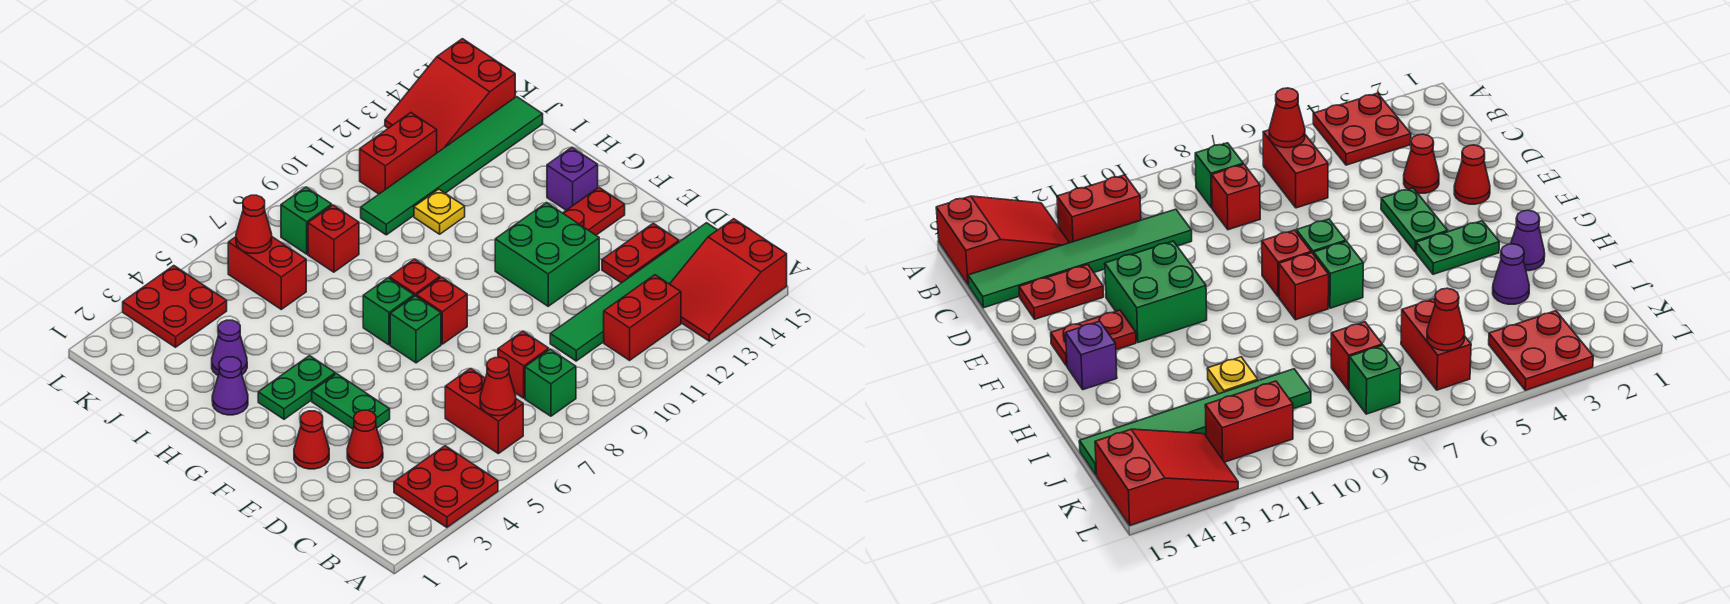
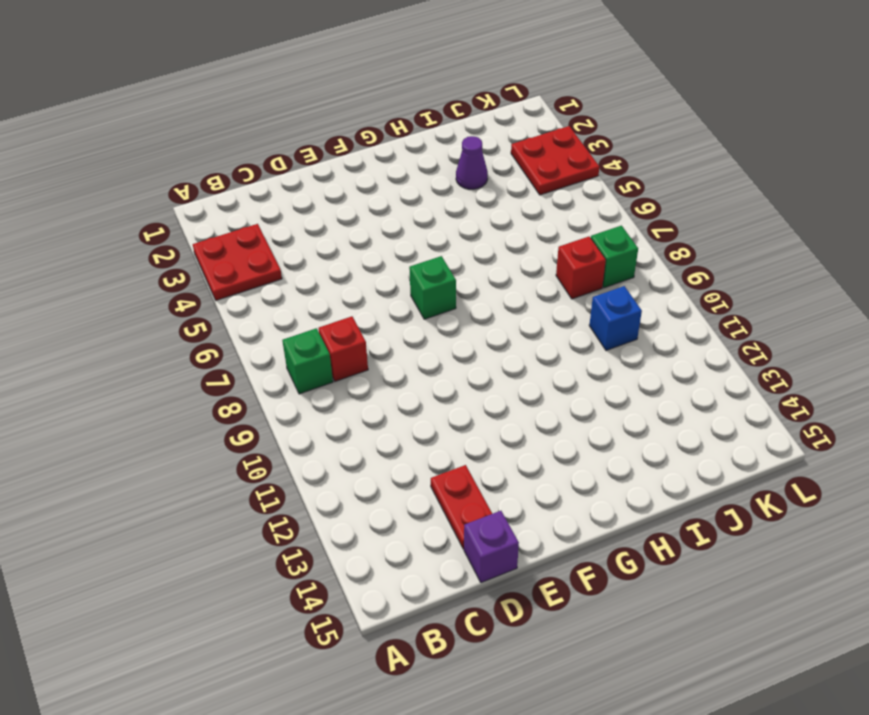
purple 1x1 brick [464,511,519,583] -> purple 1x1 brick moved to [547,147,598,210]
blue 1x1 brick [589,286,642,351] -> green 1x6 tile [361,97,543,235]
none -> red 2x3 slope [670,219,787,341]
none -> red 1x2 brick [445,369,523,454]
none -> red 1x2 brick [604,275,681,360]
none -> green 1x6 tile [550,223,717,361]

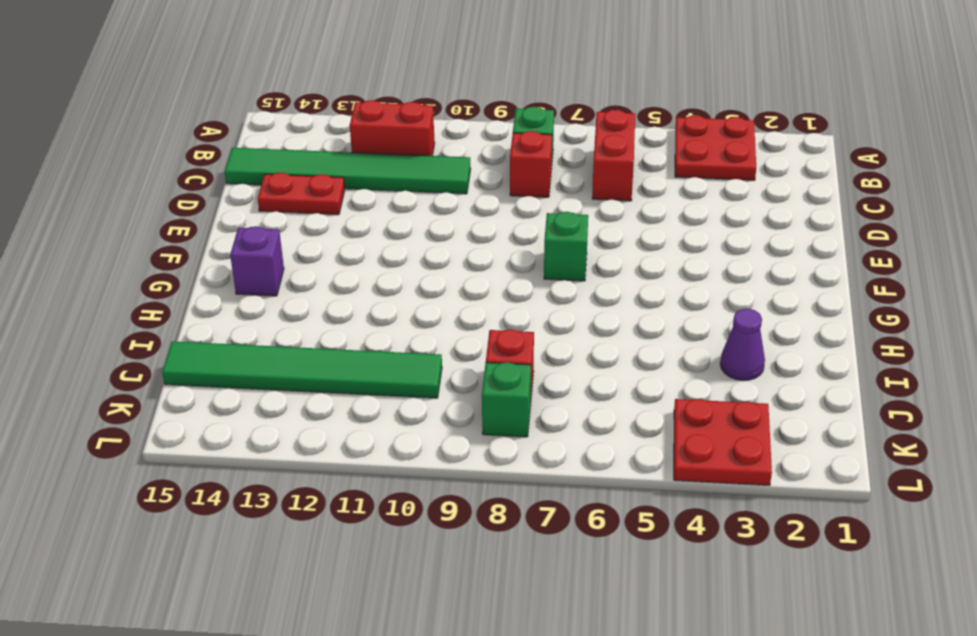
none -> red 2x3 slope [670,219,787,341]
none -> red 1x1 cone [347,410,383,468]
none -> red 1x1 cone [294,411,329,469]
none -> green 1x2 plate [312,374,390,429]

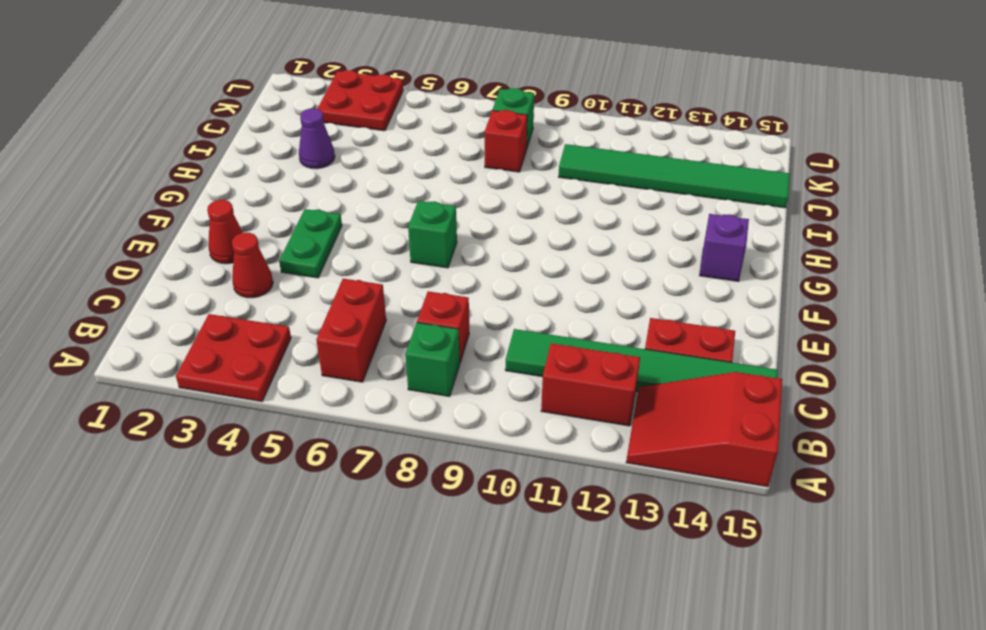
none -> green 2x2 brick [495,203,599,306]
none -> red 1x1 brick [417,277,467,344]
none -> red 1x2 plate [563,187,625,235]
none -> green 1x2 plate [258,356,335,419]

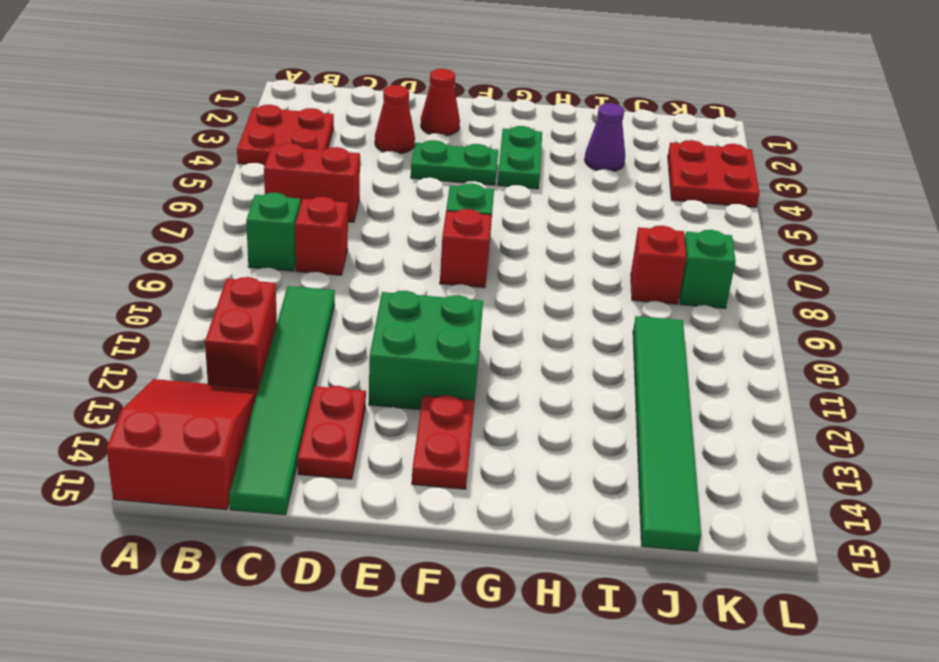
none -> green 1x1 brick [363,278,414,345]
none -> red 1x1 brick [389,259,440,296]
none -> purple 1x1 brick [547,147,598,210]
none -> purple 1x1 cone [212,357,248,415]

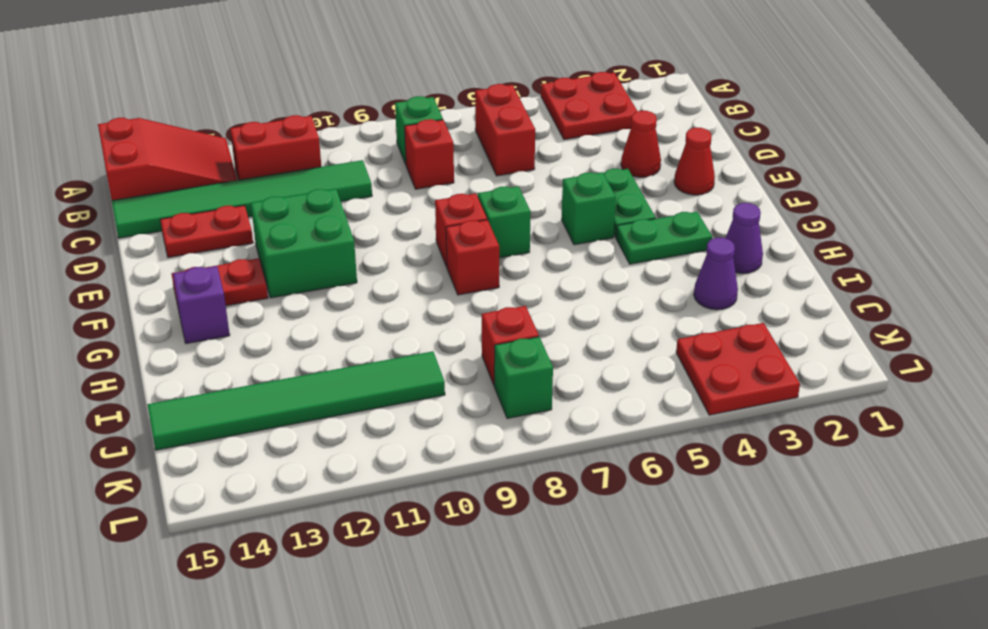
green 1x1 brick [562,172,616,245] -> green 1x1 brick moved to [363,278,414,345]
none -> yellow 1x1 plate [414,189,465,234]
none -> red 1x2 brick [228,237,306,309]
none -> red 1x2 brick [360,113,437,194]
none -> red 2x3 slope [385,39,515,153]

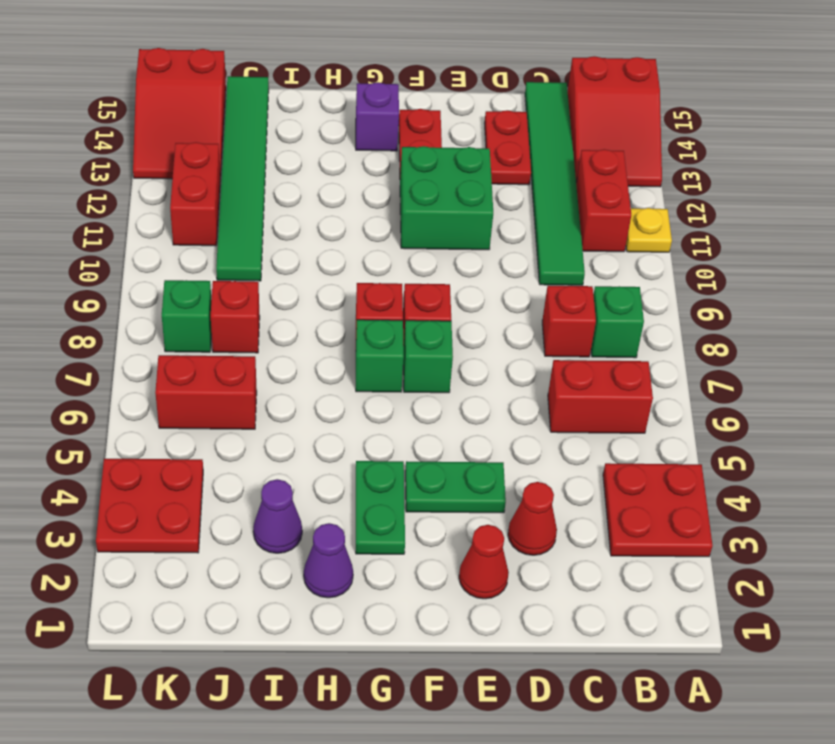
yellow 1x1 plate [626,208,672,252] -> yellow 1x1 plate moved to [414,189,465,234]
none -> red 1x1 cone [480,357,516,416]
none -> red 1x1 cone [236,195,272,254]

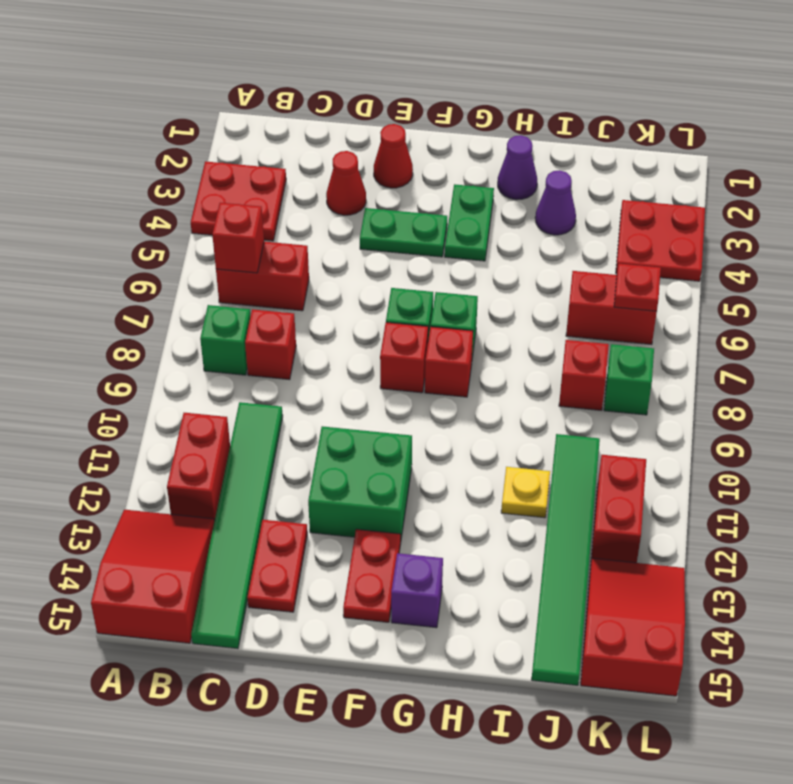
red 1x1 brick [212,203,264,273] -> red 1x1 cone [480,357,516,416]
red 1x1 plate [614,264,661,312] -> red 1x1 cone [236,195,272,254]

